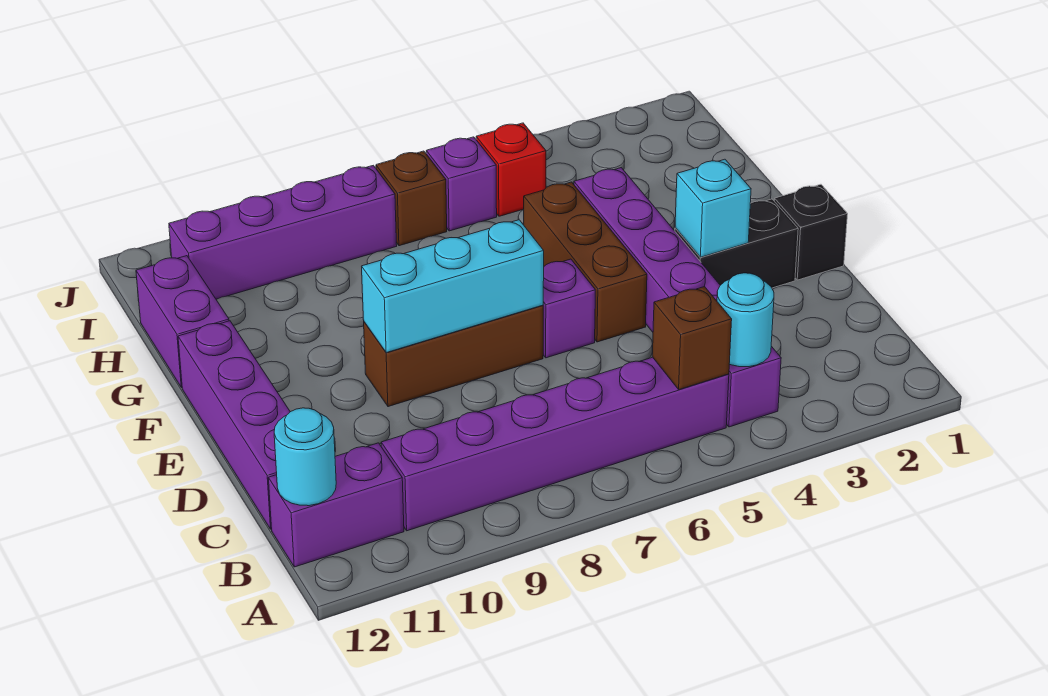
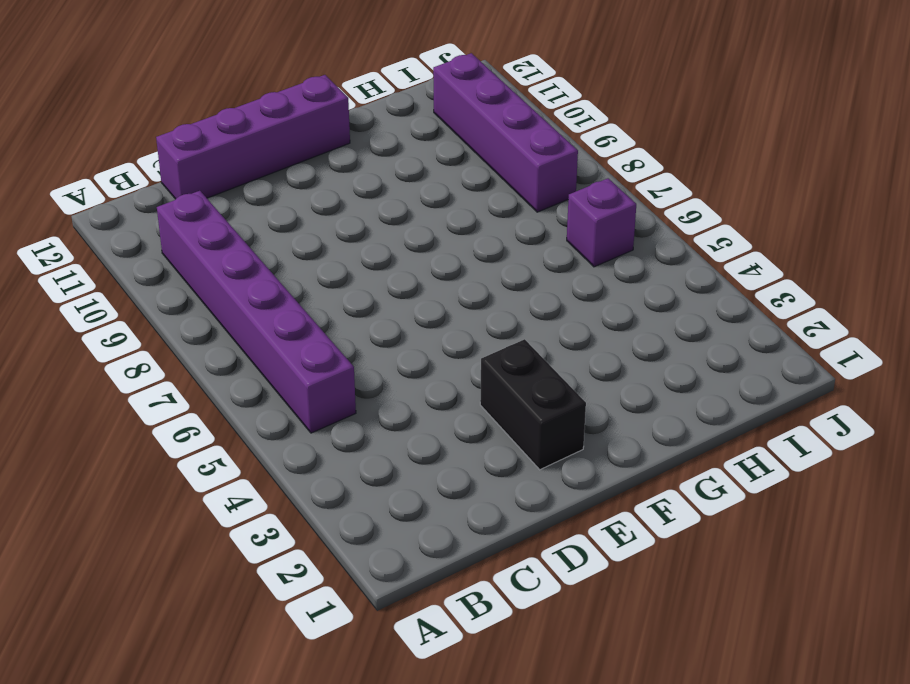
none -> purple 1x6 brick [574,168,781,427]
none -> purple 1x2 brick [268,443,404,567]
none -> black 1x1 brick [774,184,848,280]

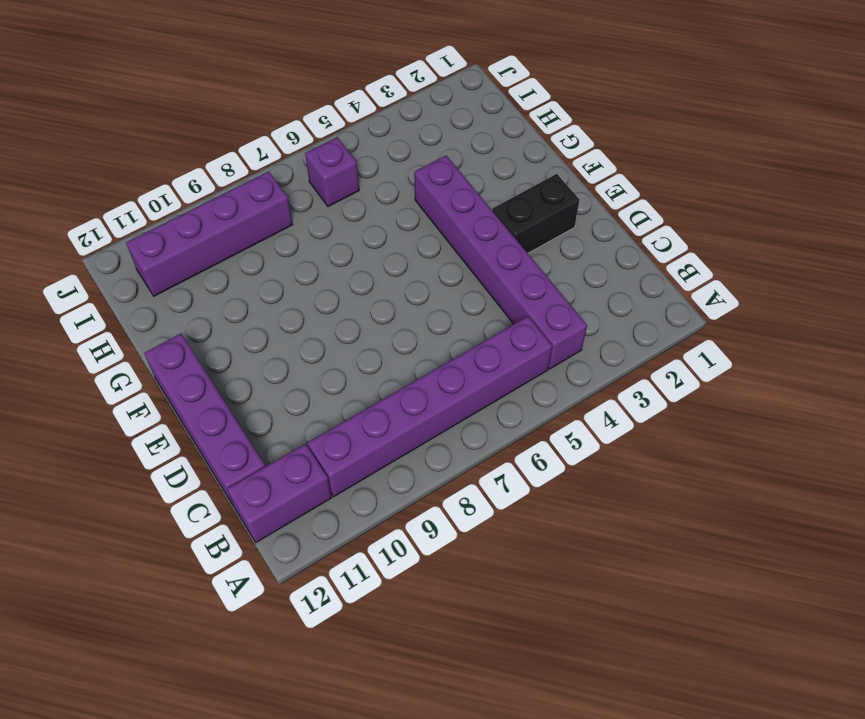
none -> black 1x1 brick [774,184,848,280]
none -> brown 1x3 brick [523,182,647,342]
none -> purple 1x1 brick [543,259,595,358]

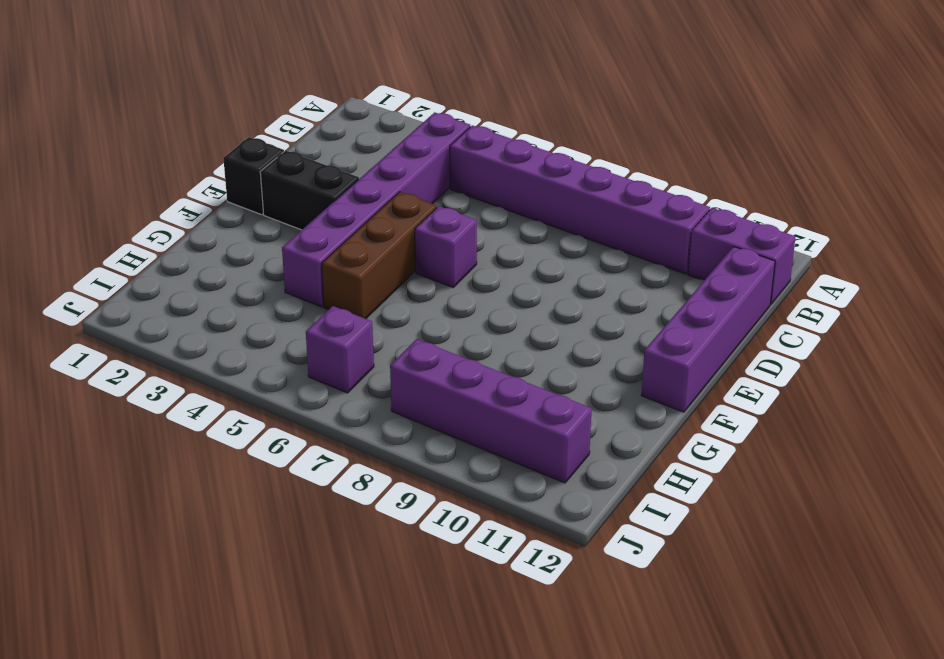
none -> brown 1x3 brick [364,305,543,407]
none -> purple 1x2 brick [136,256,229,388]
none -> red 1x1 brick [476,123,546,216]

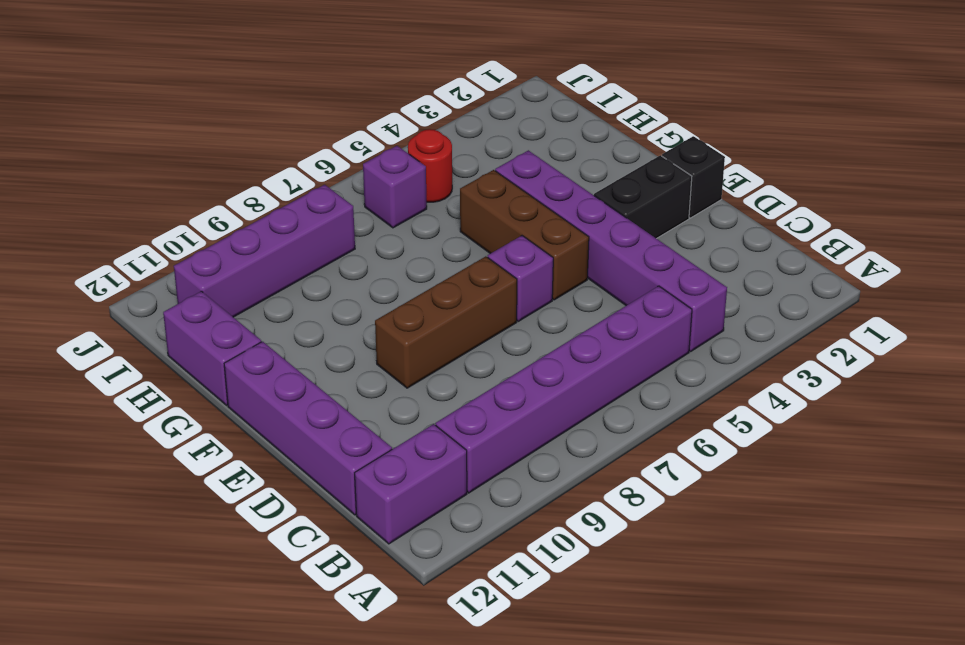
red 1x1 round brick [408,129,452,202] -> red 1x1 brick [476,123,546,216]
none -> brown 1x1 brick [376,151,447,246]
none -> cyan 1x1 round brick [717,273,774,367]
none -> brown 1x1 brick [652,287,732,389]

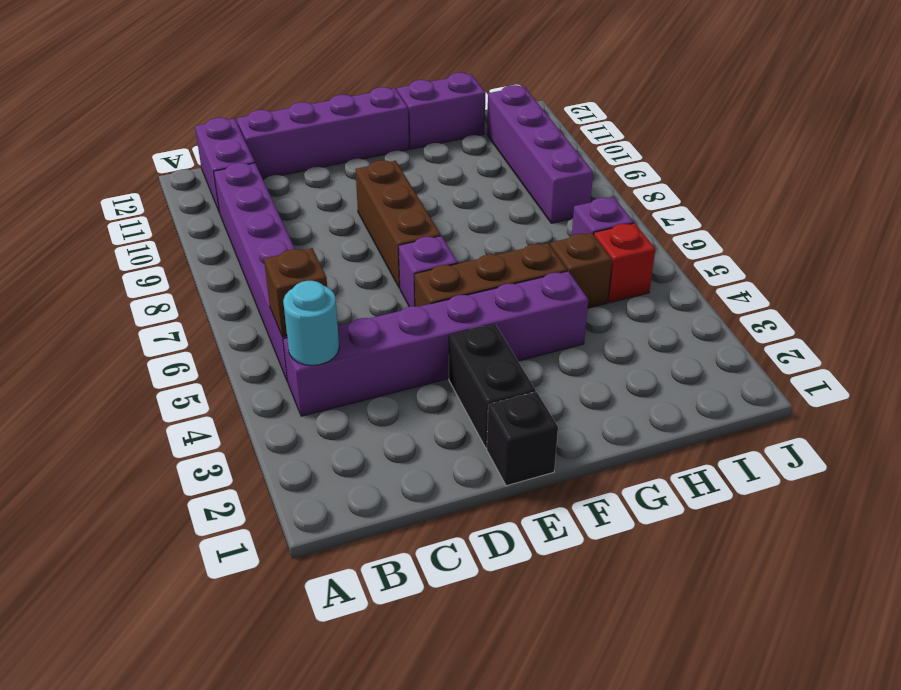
brown 1x1 brick [550,233,612,308] -> brown 1x1 brick moved to [376,151,447,246]
none -> cyan 1x1 round brick [274,408,336,506]
none -> cyan 1x1 brick [675,159,751,257]
none -> cyan 1x3 brick [362,220,544,353]

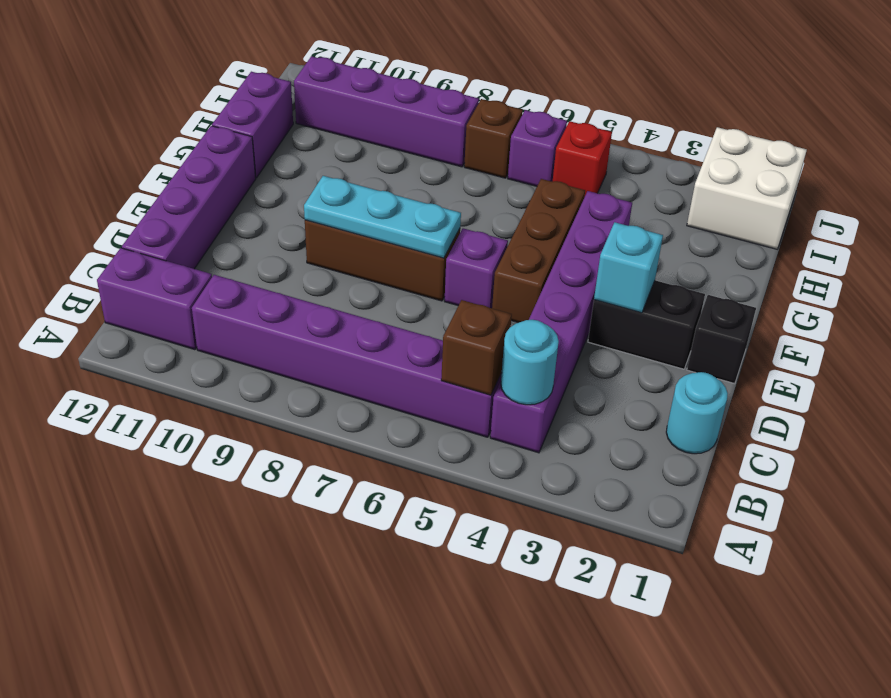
cyan 1x1 round brick [666,372,728,454] -> cyan 1x1 round brick moved to [274,408,336,506]
cyan 1x3 plate [304,176,461,258] -> cyan 1x3 brick [362,220,544,353]
white 2x2 brick [687,127,807,249] -> none

